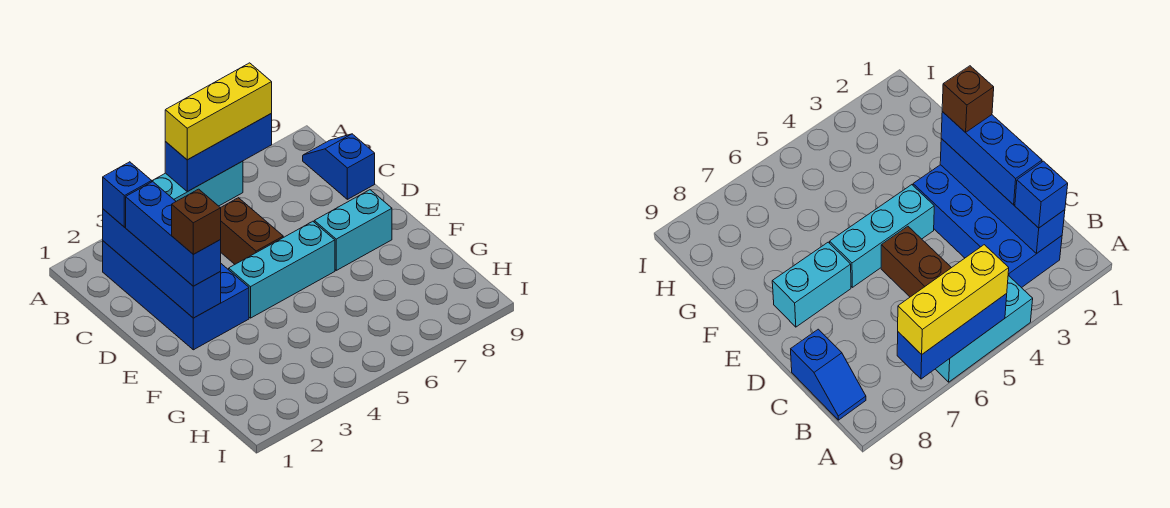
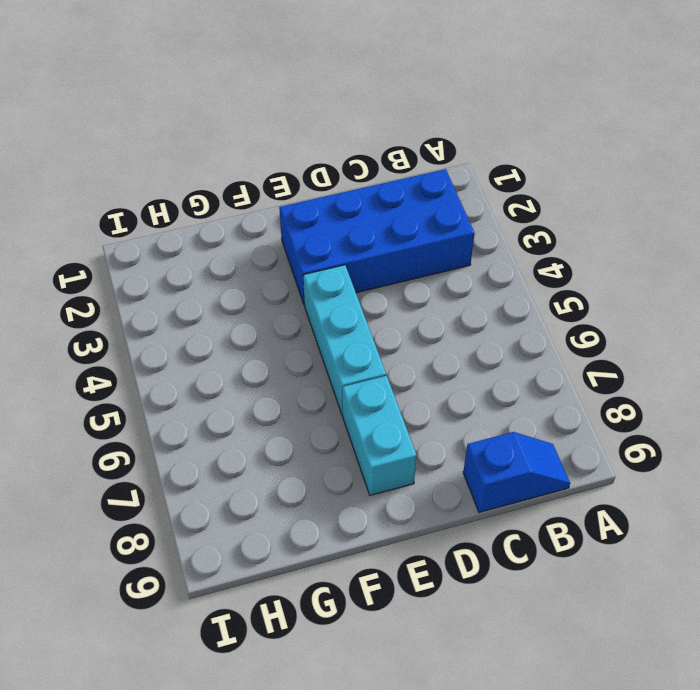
none -> cyan 1x3 brick [152,161,243,206]
none -> brown 1x2 brick [220,198,283,264]
none -> blue 1x3 brick [165,114,272,192]

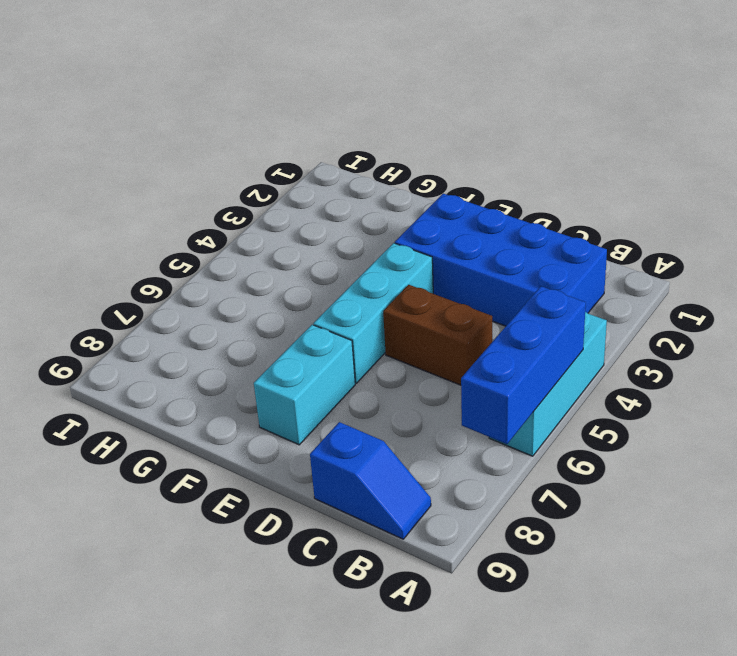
none -> blue 1x4 brick [103,209,221,318]
none -> yellow 1x3 brick [165,63,272,160]
none -> blue 1x1 brick [103,162,152,227]

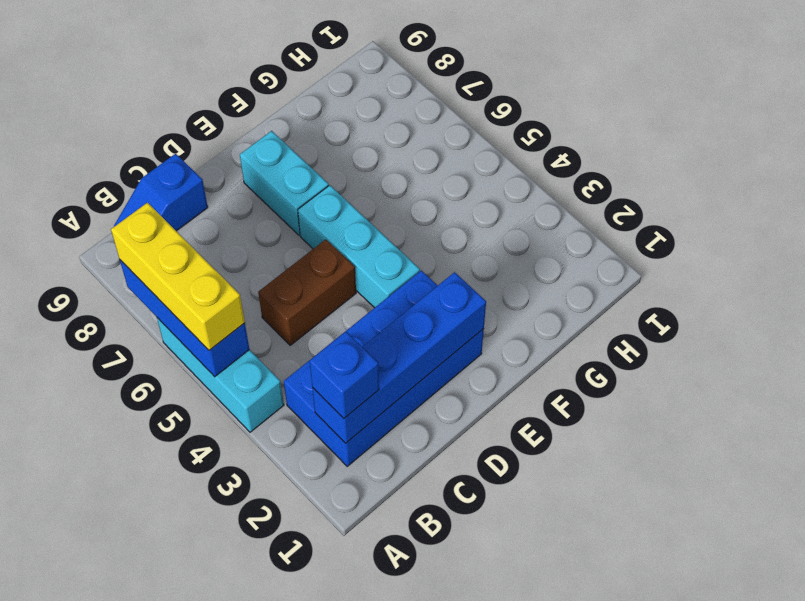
none -> blue 1x3 brick [126,182,221,286]
none -> brown 1x1 brick [172,189,221,254]

